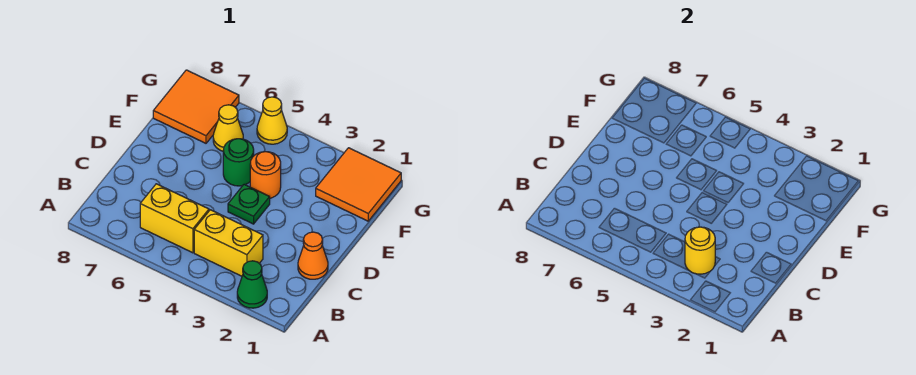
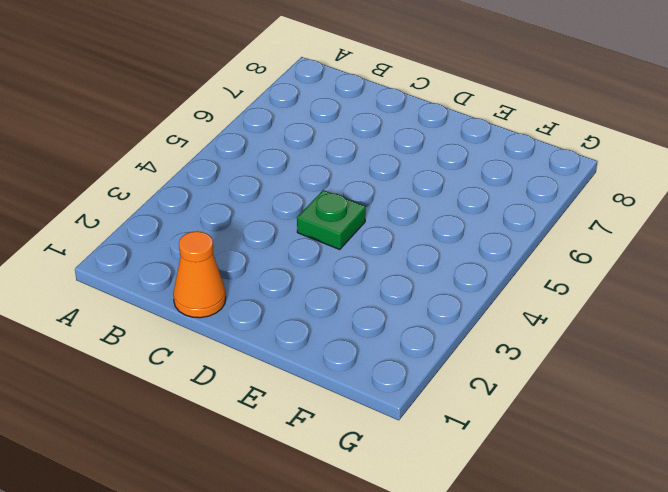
none -> green 1x1 cone [237,261,267,308]
none -> yellow 1x2 brick [194,210,263,276]
none -> yellow 1x2 brick [140,184,209,253]

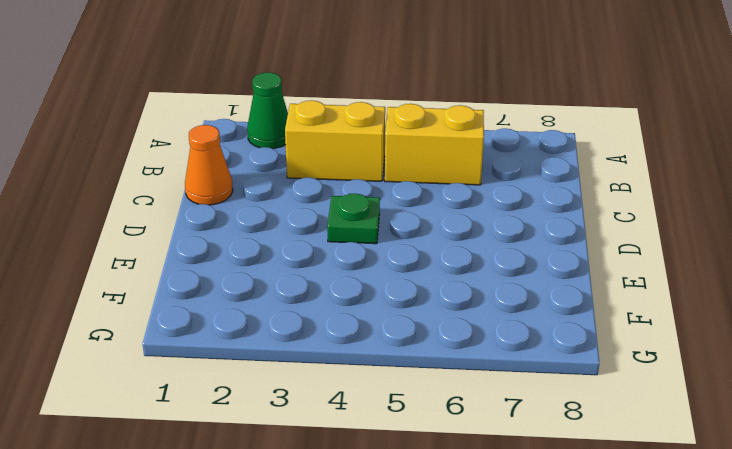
none -> orange 1x1 round brick [250,152,281,198]
none -> green 1x1 round brick [223,139,254,186]
none -> orange 2x2 tile [316,148,401,221]

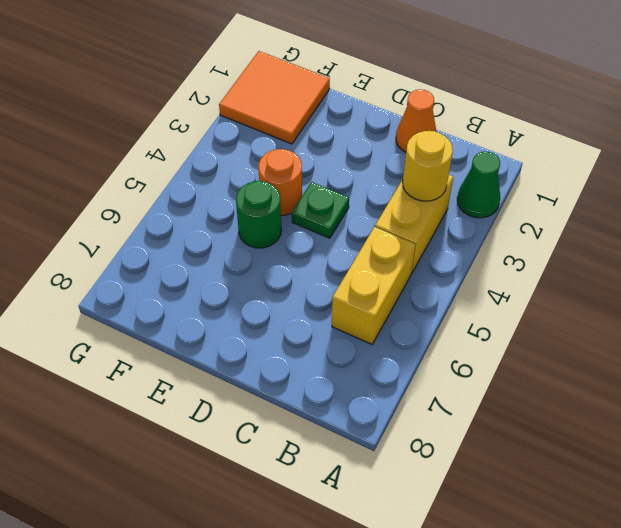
none -> yellow 1x1 cone [213,105,243,151]
none -> orange 2x2 tile [153,70,239,143]
none -> yellow 1x1 cone [257,97,287,144]

